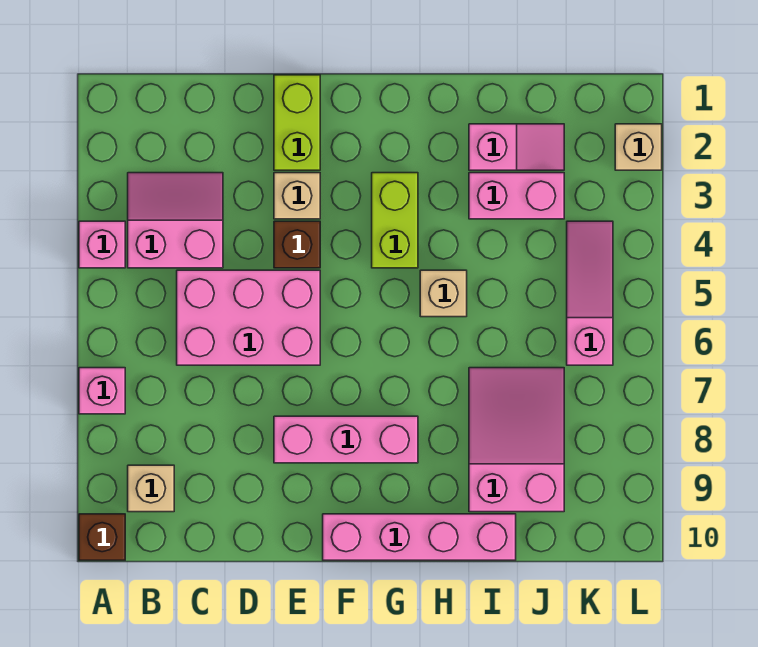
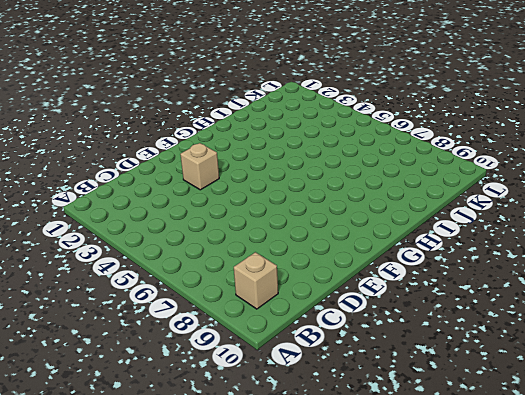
none -> pink 1x1 brick [79,221,125,268]
none -> pink 1x1 brick [79,368,125,414]
none -> brown 1x1 brick [79,514,125,560]

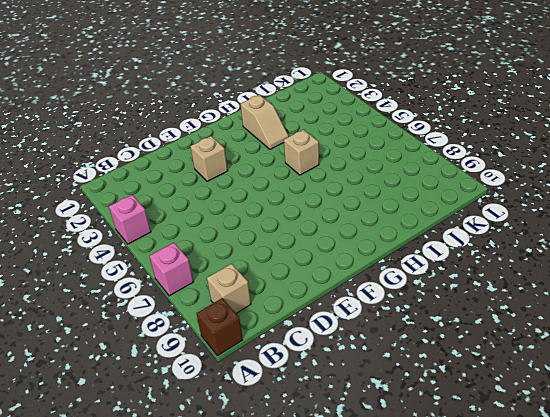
tan 1x2 slope [240,95,289,149] -> none
none -> pink 2x2 slope [128,173,223,268]
none -> pink 2x3 brick [177,270,320,365]
none -> lime 1x2 brick [274,75,320,170]

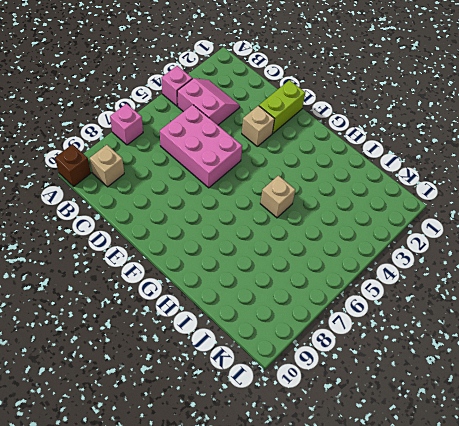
none -> brown 1x1 brick [274,221,320,268]
none -> pink 1x3 brick [274,416,418,463]
none -> pink 1x4 brick [323,514,516,560]

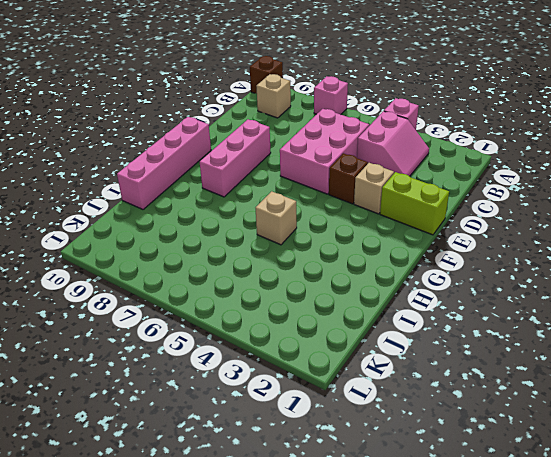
none -> lime 1x2 brick [372,173,418,268]
none -> pink 1x2 slope [469,124,564,170]
none -> pink 1x2 brick [469,173,564,219]

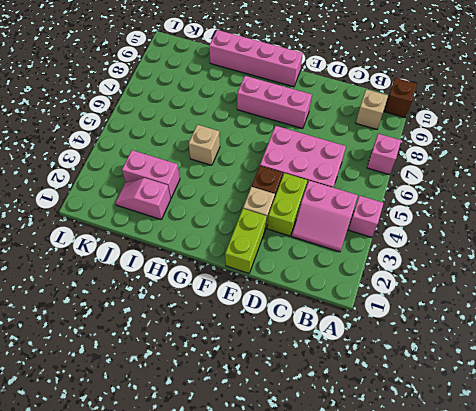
lime 1x2 brick [267,173,307,236] -> lime 1x2 brick moved to [372,173,418,268]
none -> pink 2x3 slope [469,368,564,512]
none -> pink 1x3 slope [567,221,613,365]
none -> tan 1x1 brick [615,124,662,170]

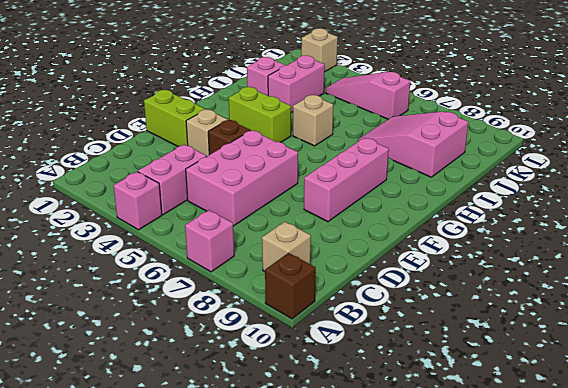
none -> pink 1x4 brick [323,514,516,560]

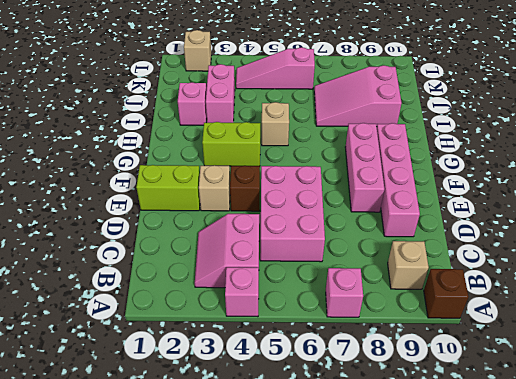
pink 1x4 brick [377,123,420,237] -> pink 1x4 brick moved to [323,514,516,560]

